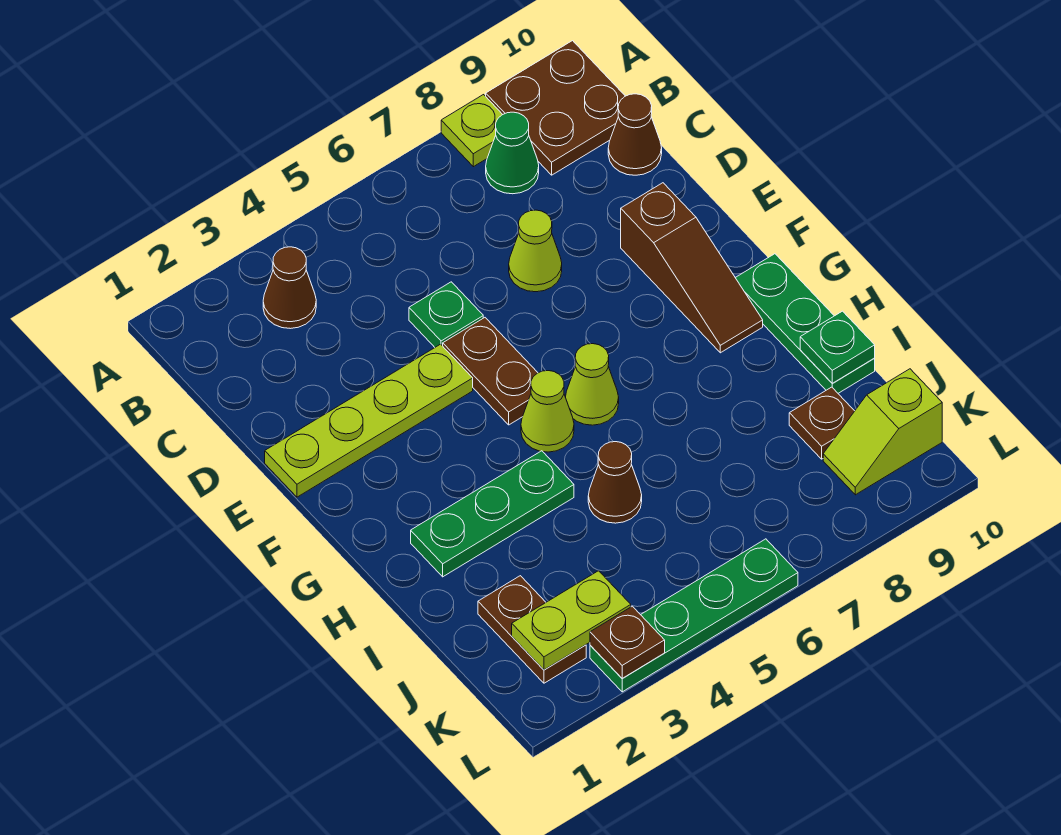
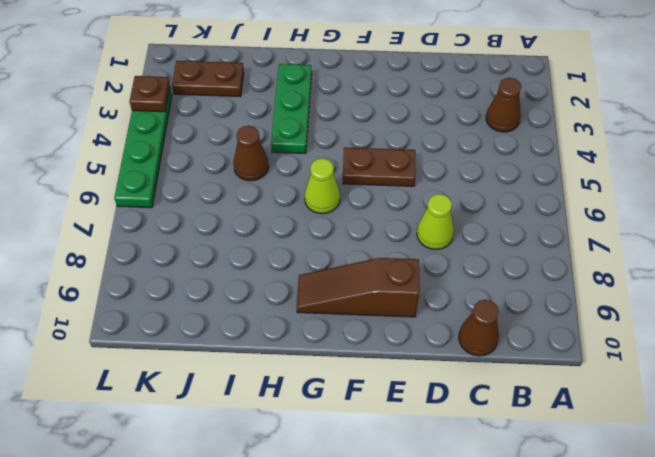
none -> lime 1x1 plate [441,95,503,167]
none -> brown 2x2 plate [486,41,625,175]
none -> green 1x1 cone [486,112,539,194]

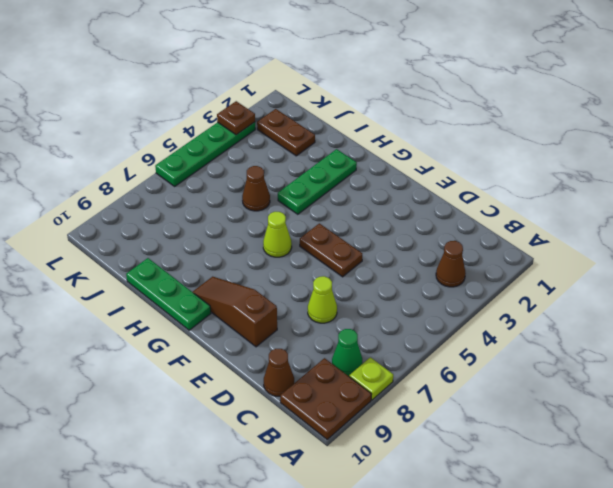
none -> green 1x1 plate [409,282,483,347]
none -> lime 1x4 plate [265,344,473,497]
none -> lime 1x1 cone [521,371,574,452]

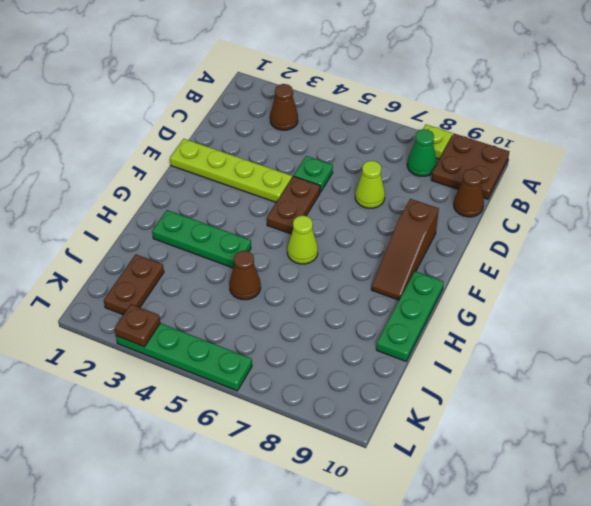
none -> lime 1x1 cone [521,371,574,452]
none -> brown 1x1 plate [789,387,854,459]
none -> lime 1x2 slope [823,369,942,495]

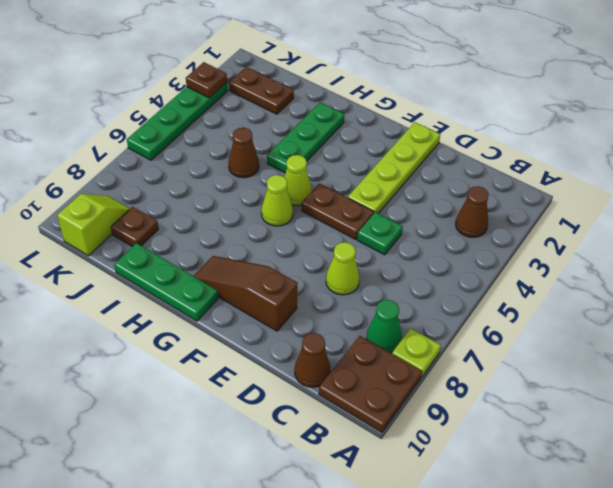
none -> green 1x1 plate [800,311,875,383]
none -> lime 1x2 plate [512,571,631,670]

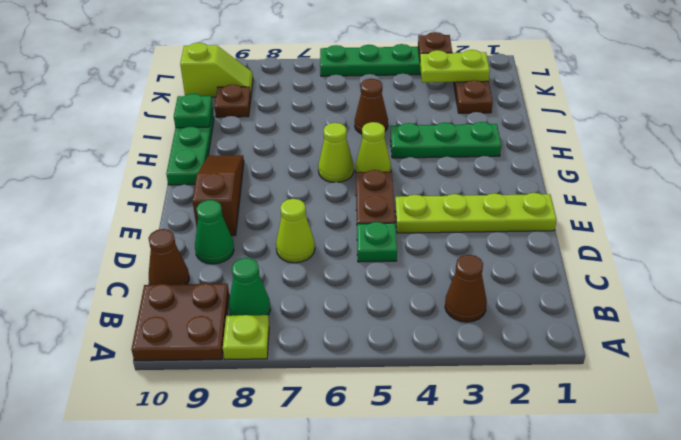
green 1x1 cone [195,200,234,264] -> none

